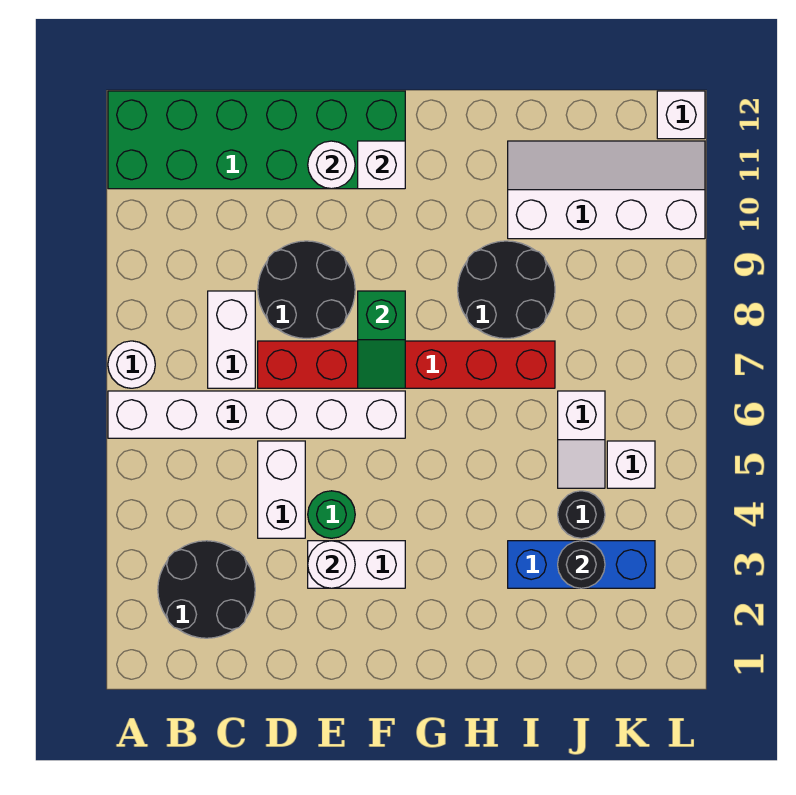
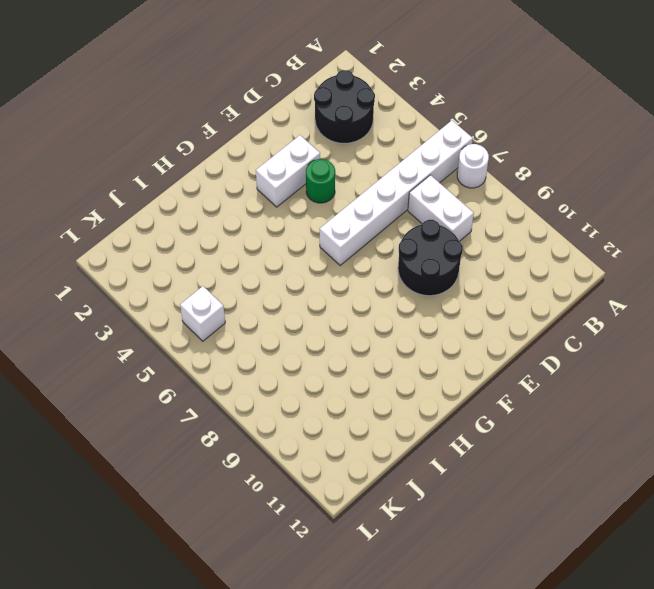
none -> green 2x6 brick [108,91,405,189]
none -> white 1x2 brick [258,441,305,538]
none -> red 1x6 brick [258,341,555,388]

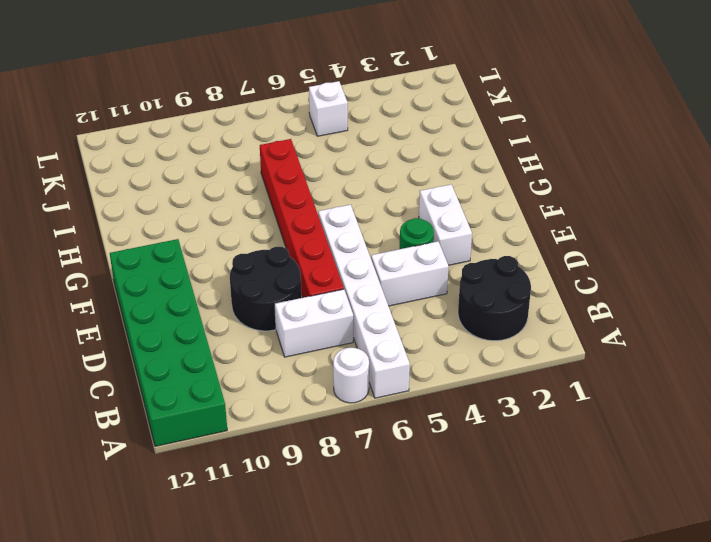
none -> black 2x2 round brick [458,241,555,339]
none -> blue 1x3 brick [508,541,655,588]
none -> white 2x4 slope [508,141,705,239]

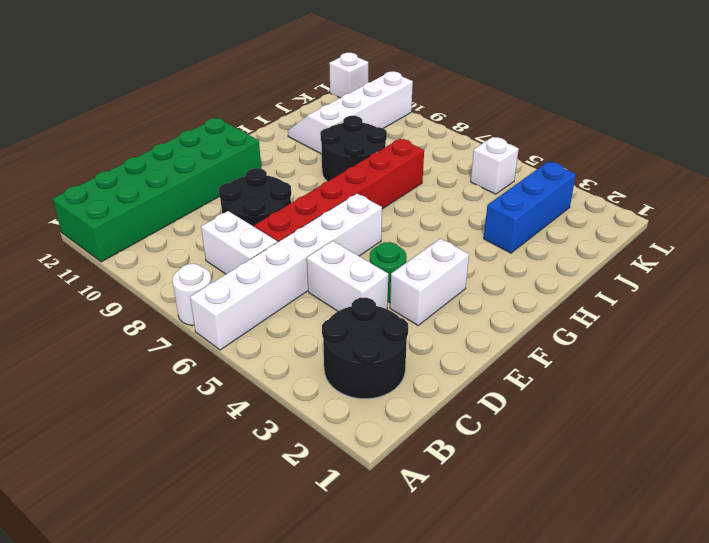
none -> black 1x1 round brick [558,491,605,538]
none -> white 1x2 slope [558,391,605,488]
none -> white 1x1 round brick [308,541,355,588]

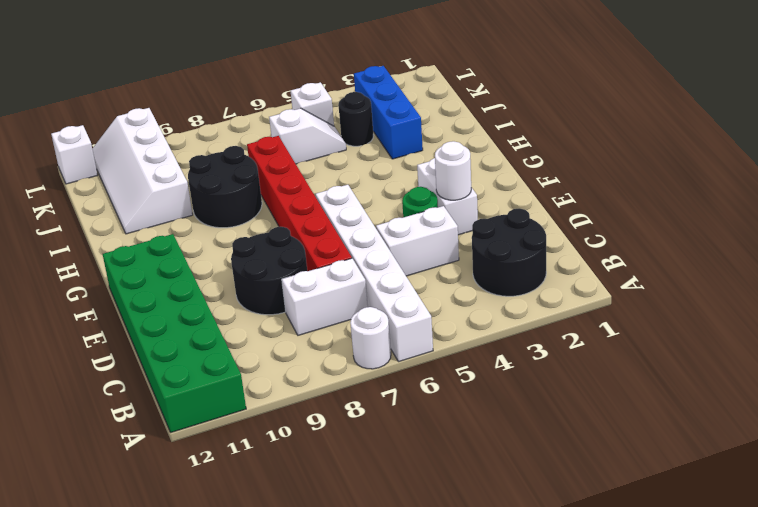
none -> white 1x1 round brick [308,141,355,189]
none -> green 1x2 slope [358,291,405,388]
none -> white 1x1 brick [358,141,405,189]

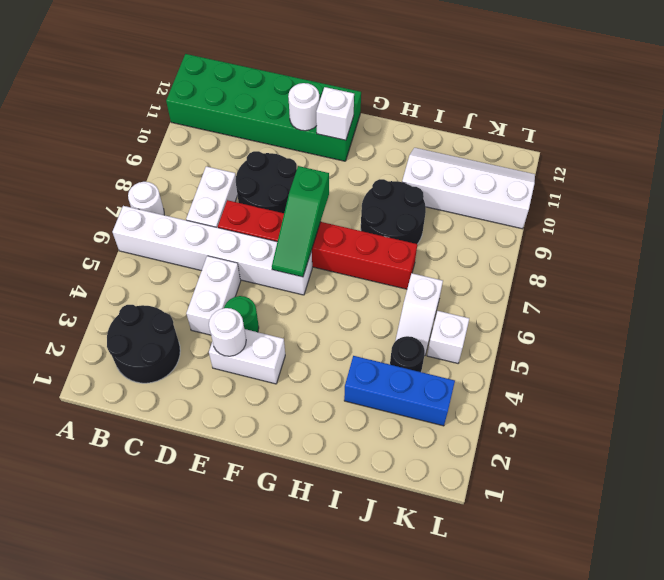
green 1x3 slope [272,166,329,277] -> green 1x2 slope [358,291,405,388]
none -> white 1x1 brick [657,91,705,139]
none -> black 1x1 round brick [558,541,605,588]

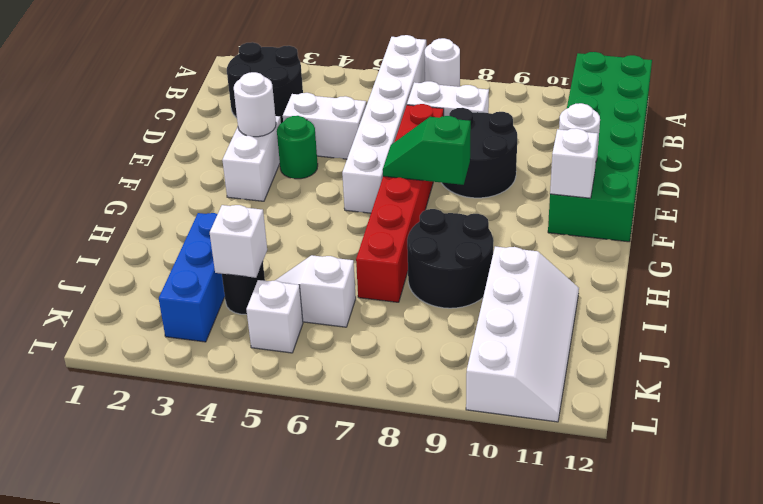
white 1x1 brick [210,205,267,278] -> white 1x1 brick moved to [657,91,705,139]
none -> black 1x1 round brick [558,541,605,588]

